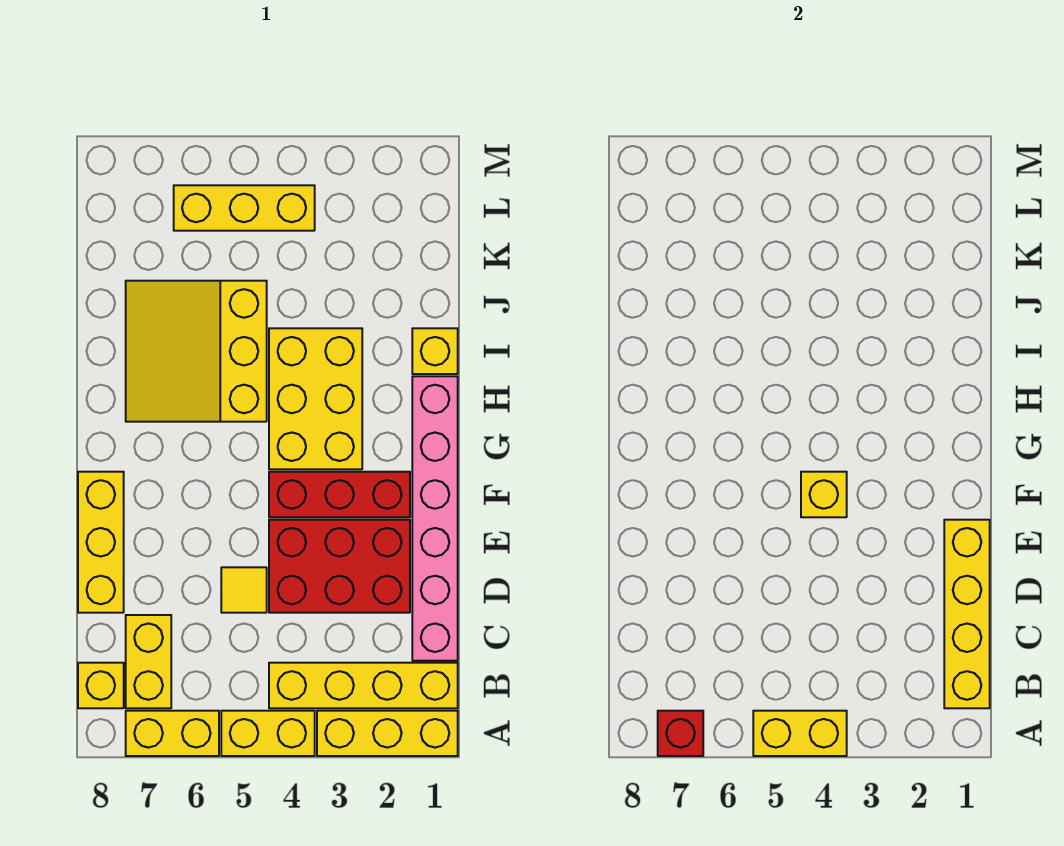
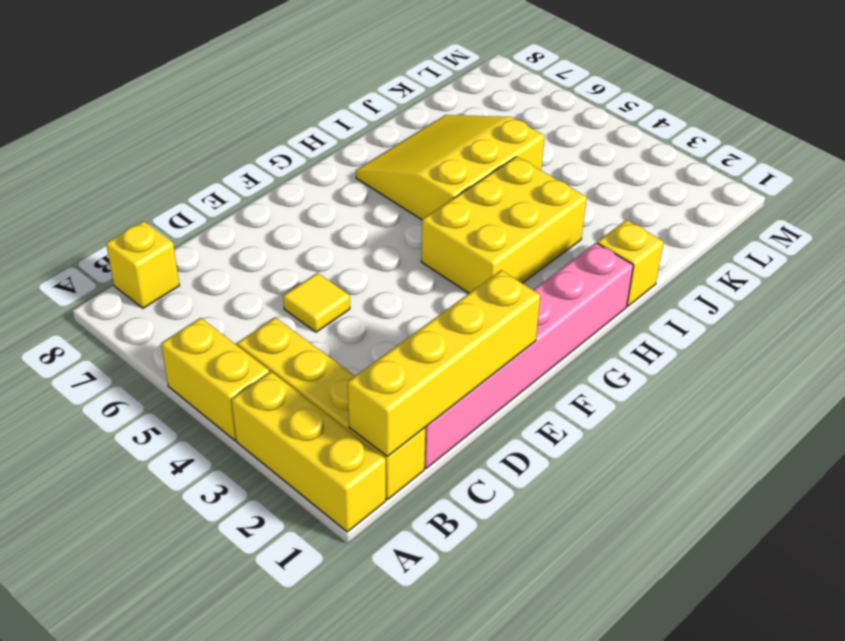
none -> yellow 1x2 brick [126,711,219,756]
none -> yellow 1x2 brick [126,615,171,708]
none -> red 2x3 brick [269,520,410,613]

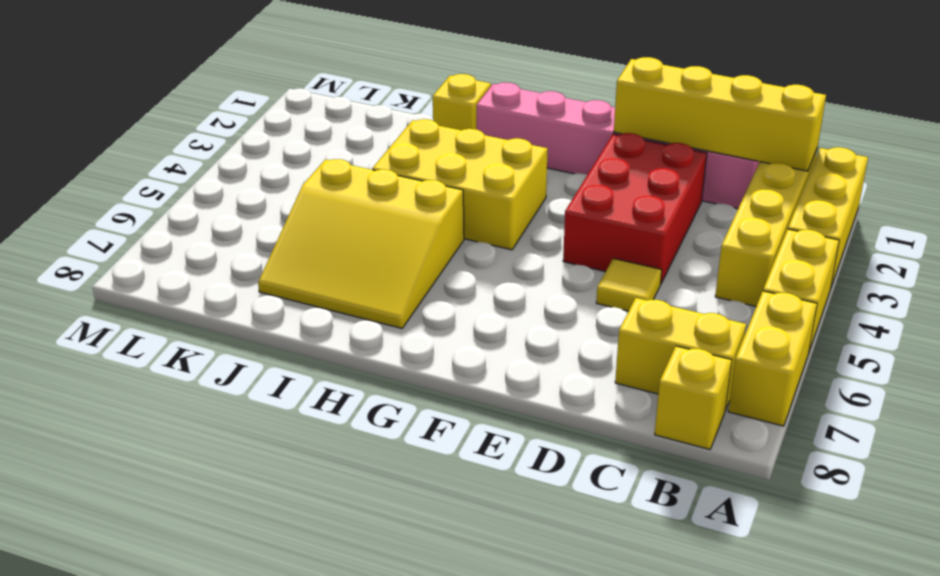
none -> yellow 1x3 brick [78,472,124,613]
none -> red 1x3 brick [269,472,410,517]
none -> yellow 1x3 brick [174,185,315,231]

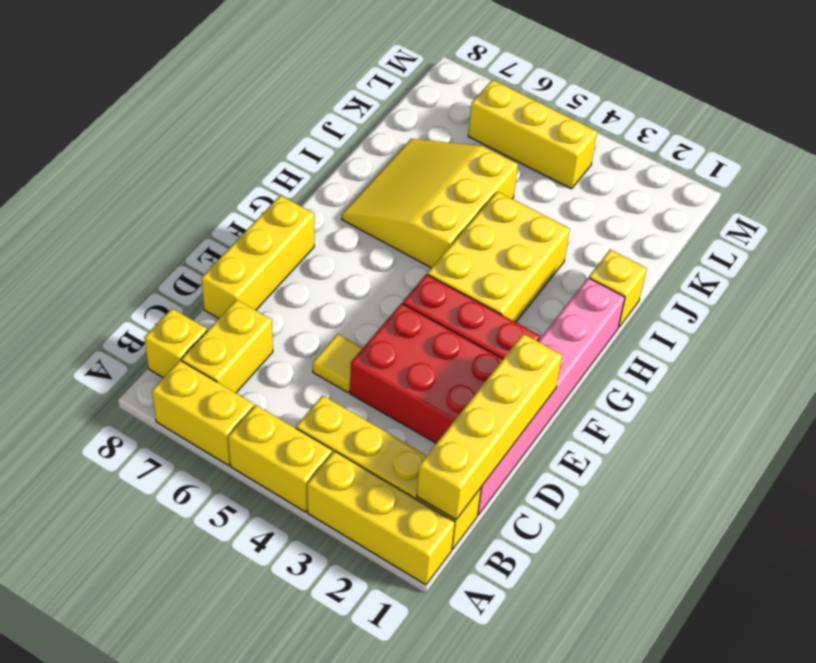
none -> yellow 1x2 brick [753,711,847,756]
none -> red 1x1 brick [658,711,703,756]
none -> yellow 1x1 brick [801,472,847,517]

